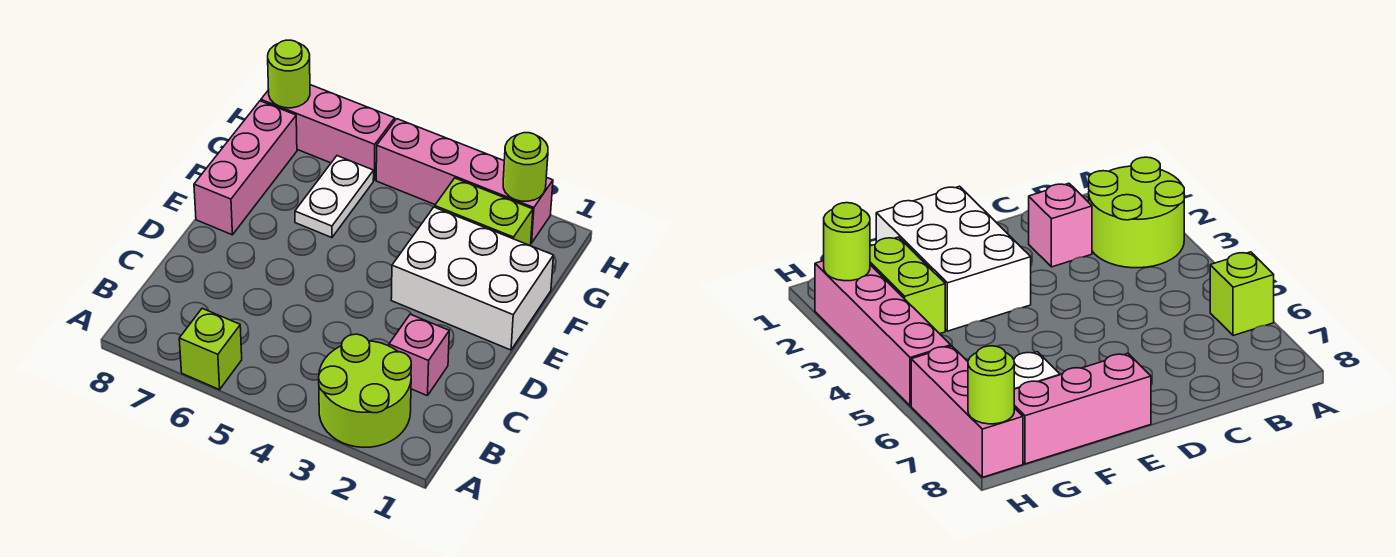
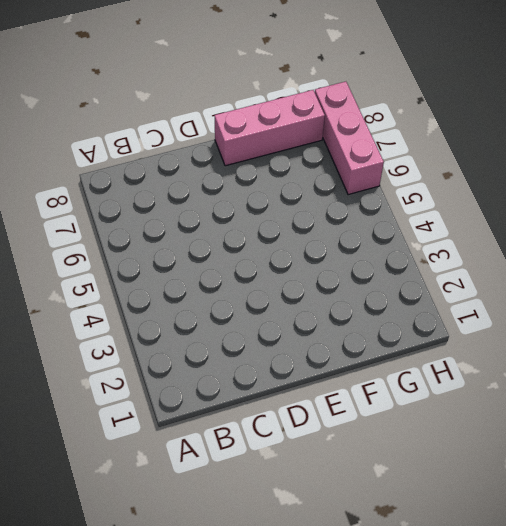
none -> lime 2x2 round brick [319,334,411,447]
none -> lime 1x1 brick [179,308,242,390]

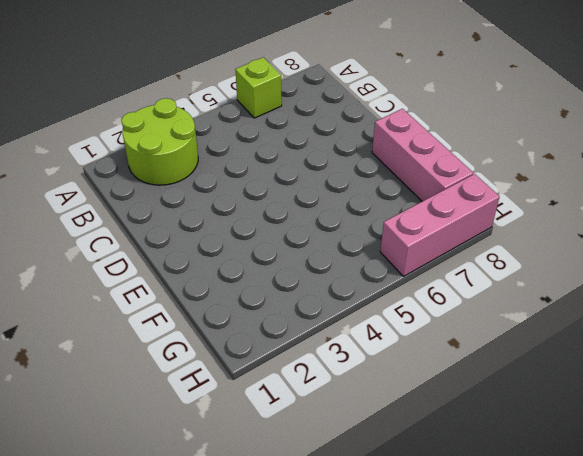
none -> pink 1x1 brick [389,314,449,396]
none -> white 2x3 brick [391,207,554,350]

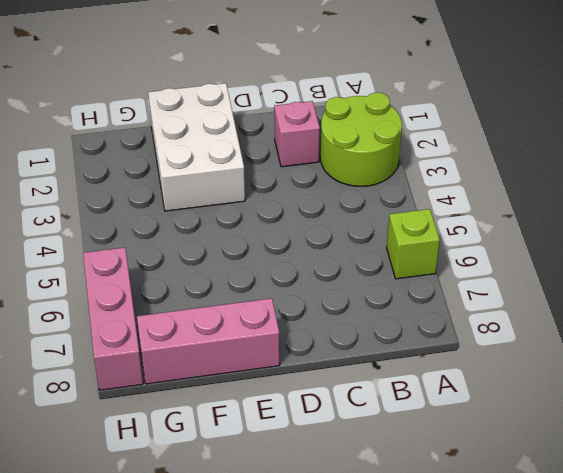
none -> white 1x2 plate [295,156,374,238]
none -> lime 1x2 brick [435,178,533,246]

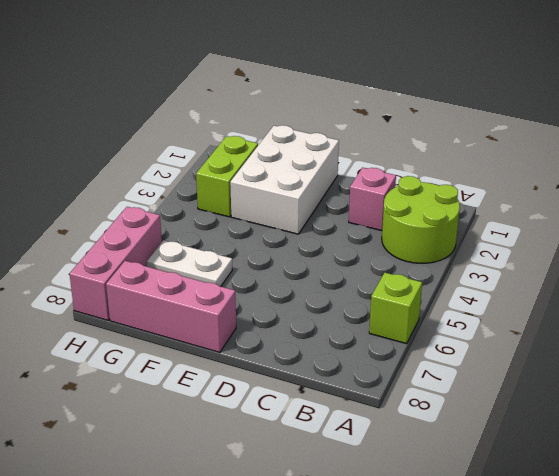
none -> pink 1x4 brick [376,119,553,243]
none -> lime 1x1 round brick [503,133,548,201]

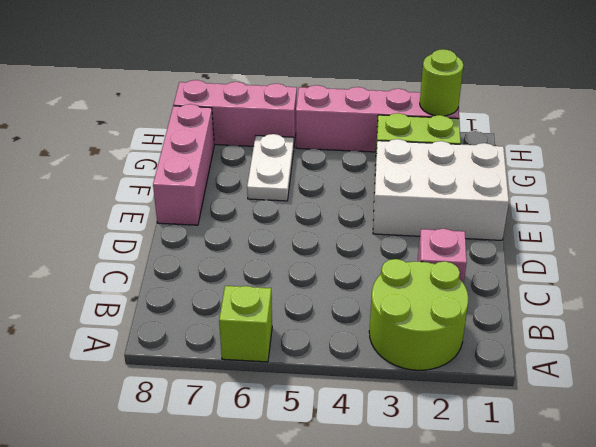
none -> lime 1x1 round brick [268,40,310,108]

